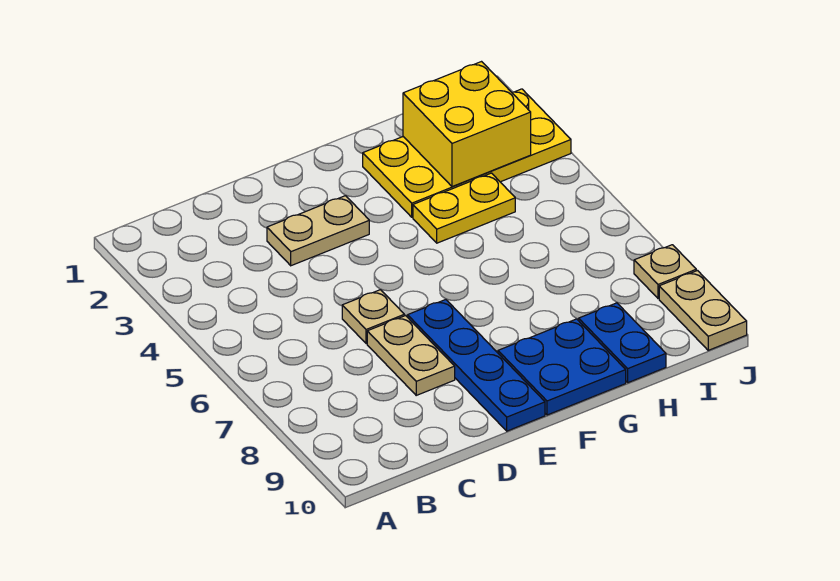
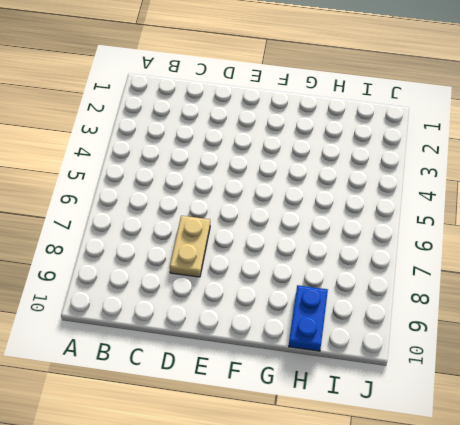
none -> tan 1x2 plate [267,196,369,266]
none -> tan 1x1 plate [342,290,404,344]

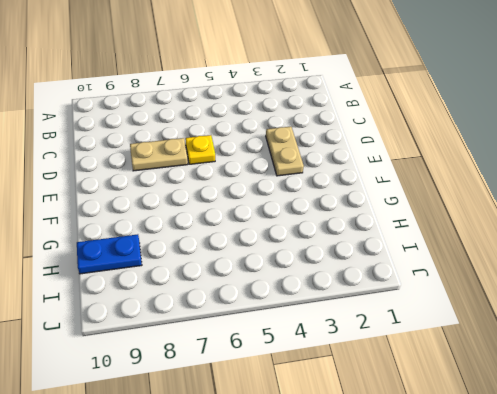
yellow 1x1 plate [185,135,215,164] -> tan 1x1 plate [342,290,404,344]
none -> blue 1x4 plate [408,300,545,431]
none -> blue 2x2 plate [498,319,626,415]

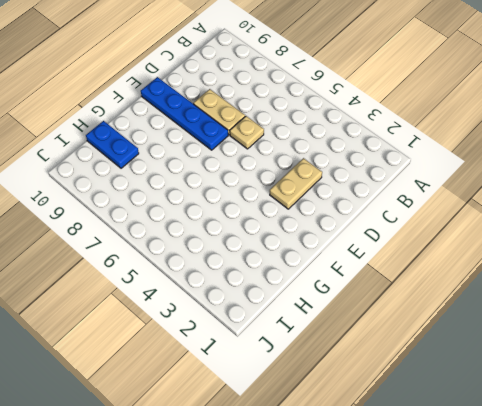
none -> blue 2x2 plate [498,319,626,415]
none -> yellow 2x4 plate [363,89,571,217]

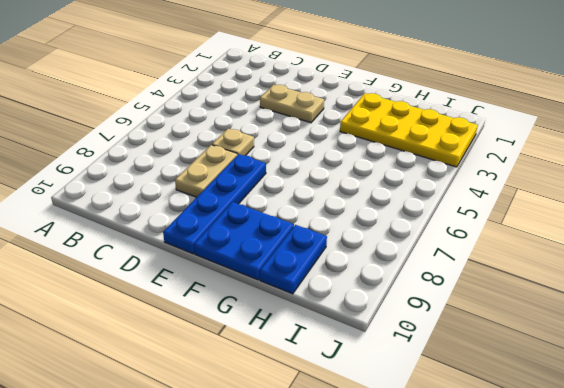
none -> yellow 1x2 plate [413,173,515,243]
none -> tan 1x1 plate [634,245,696,298]

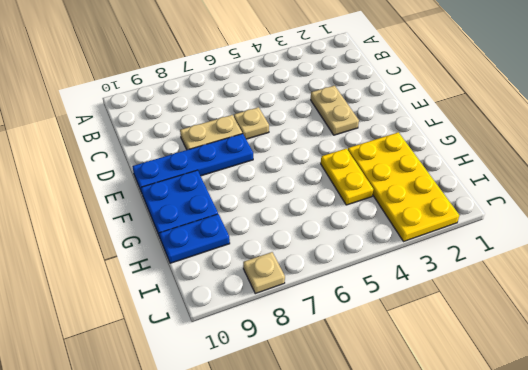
none -> tan 1x2 plate [659,271,747,350]
none -> yellow 2x2 brick [403,62,531,187]

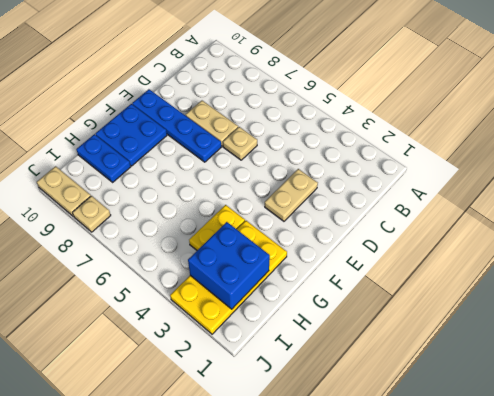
blue 2x2 brick [188,222,270,309] -> yellow 2x2 brick [403,62,531,187]

